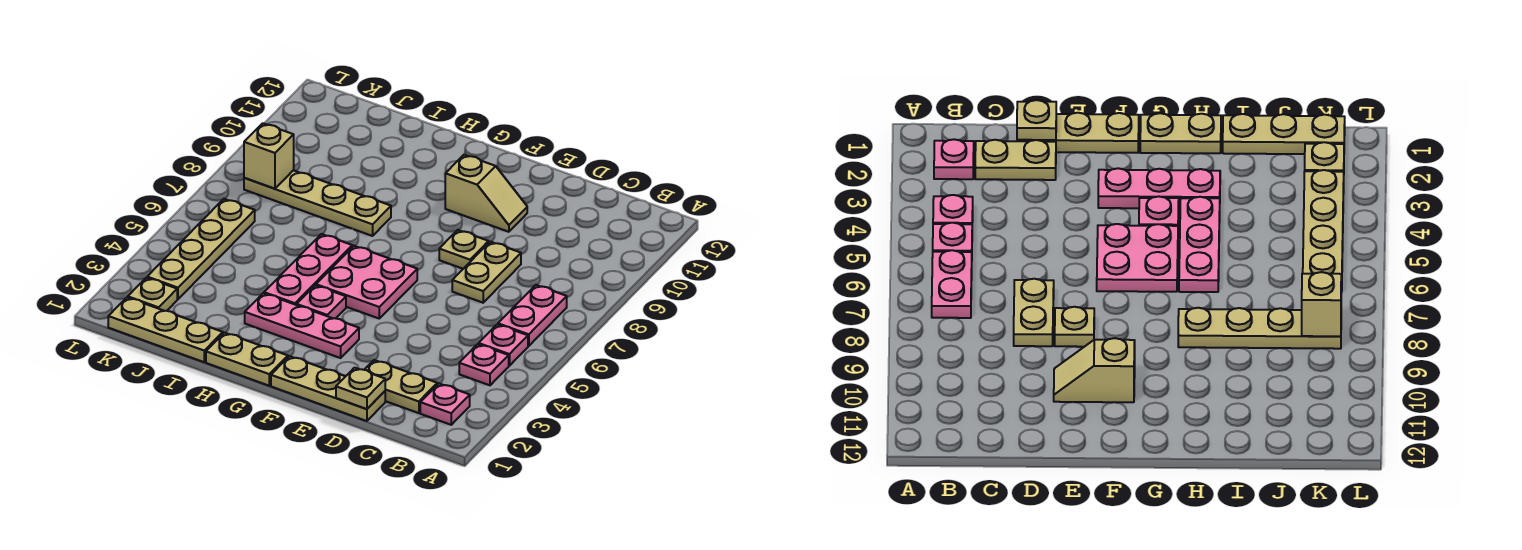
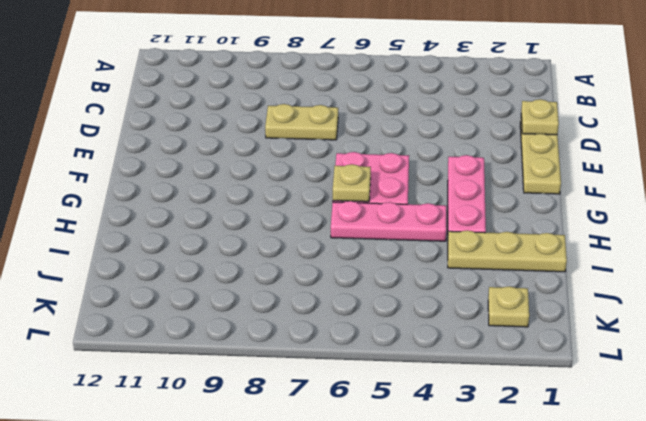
tan 1x1 plate [333,164,371,202] -> tan 1x1 plate moved to [439,230,489,269]
tan 1x3 plate [448,230,567,272] -> tan 1x3 plate turned to [108,297,223,362]
none -> pink 1x1 plate [420,383,470,425]
none -> pink 1x1 plate [459,344,509,385]
none -> pink 1x1 plate [479,324,528,366]

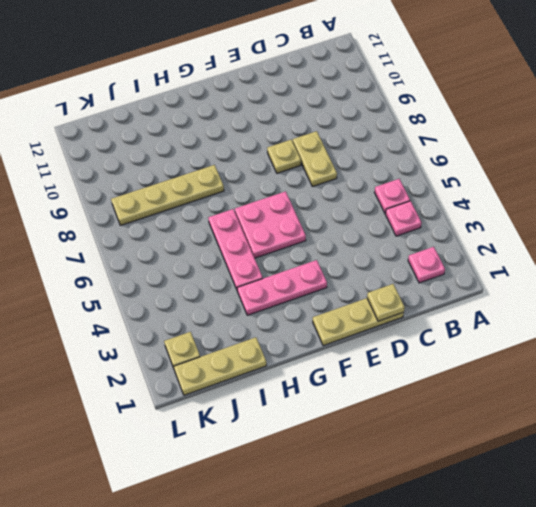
none -> pink 1x2 plate [498,285,567,346]
none -> tan 1x2 plate [364,360,437,413]
none -> tan 1x2 slope [445,155,527,232]

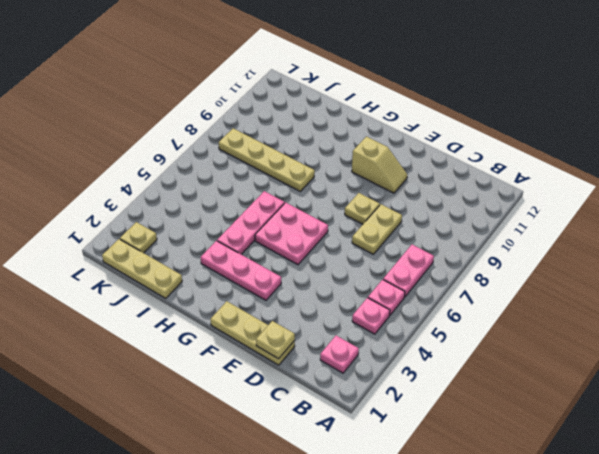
none -> tan 1x2 plate [364,360,437,413]
none -> tan 1x2 plate [206,333,288,386]
none -> pink 1x1 plate [297,285,346,318]

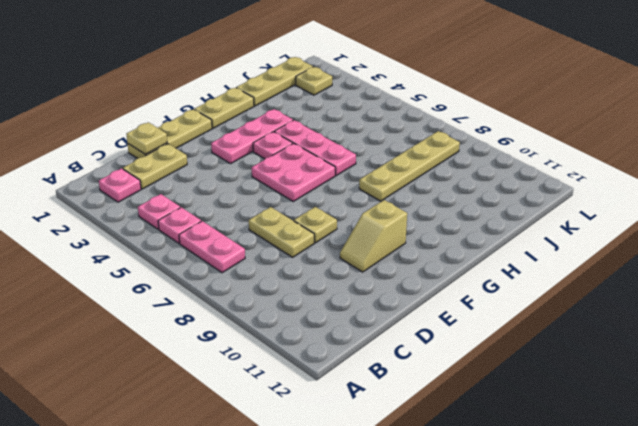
none -> tan 1x4 plate [147,199,255,299]
none -> tan 1x1 brick [244,123,294,189]

